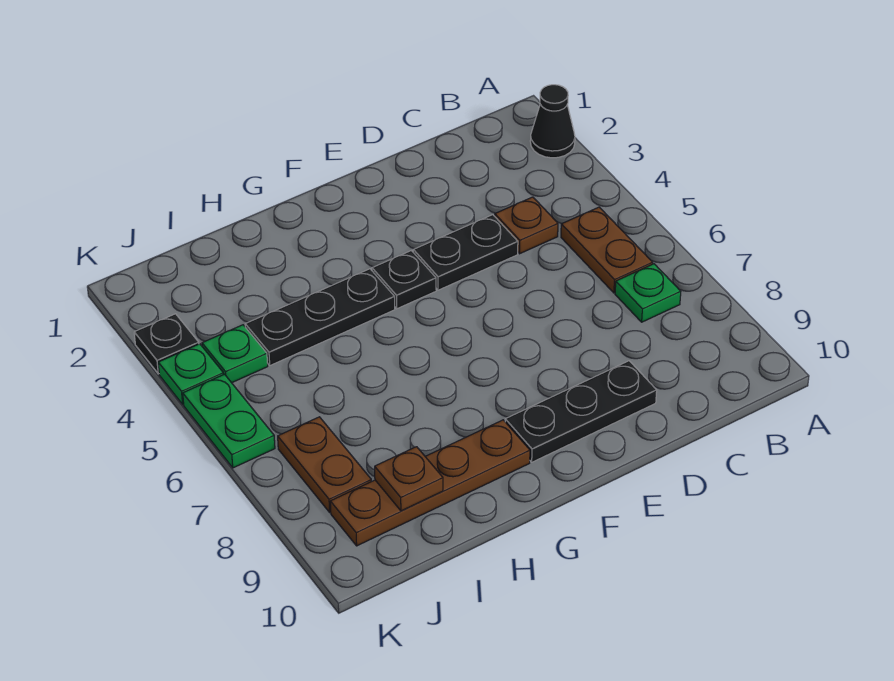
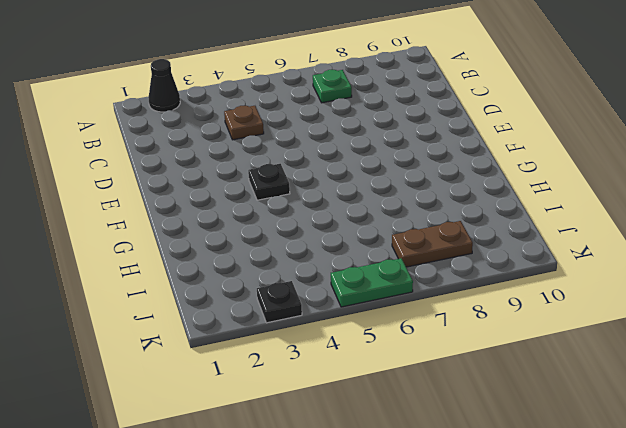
none -> brown 1x2 plate [561,207,653,293]
none -> black 1x2 plate [413,215,518,290]
none -> black 1x3 plate [505,361,657,462]

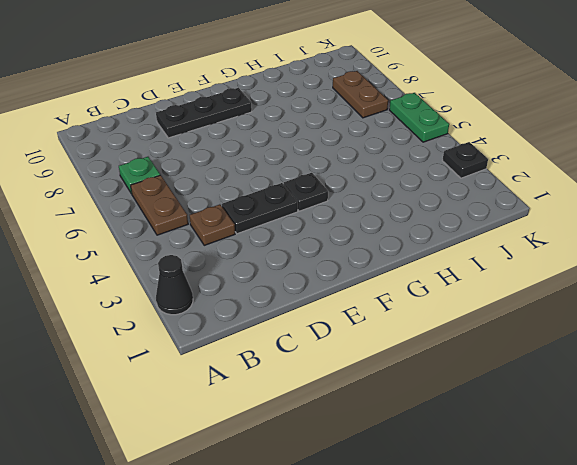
none -> black 1x3 plate [245,269,395,365]
none -> brown 1x4 plate [330,420,530,546]
none -> green 1x1 plate [202,325,268,383]

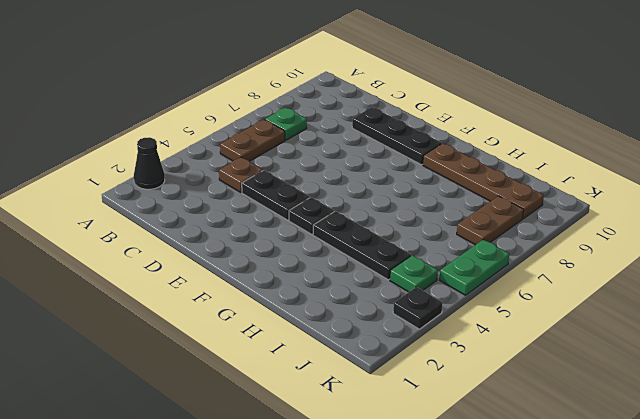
none -> green 1x1 plate [158,344,224,404]
none -> brown 1x1 plate [375,447,443,511]

